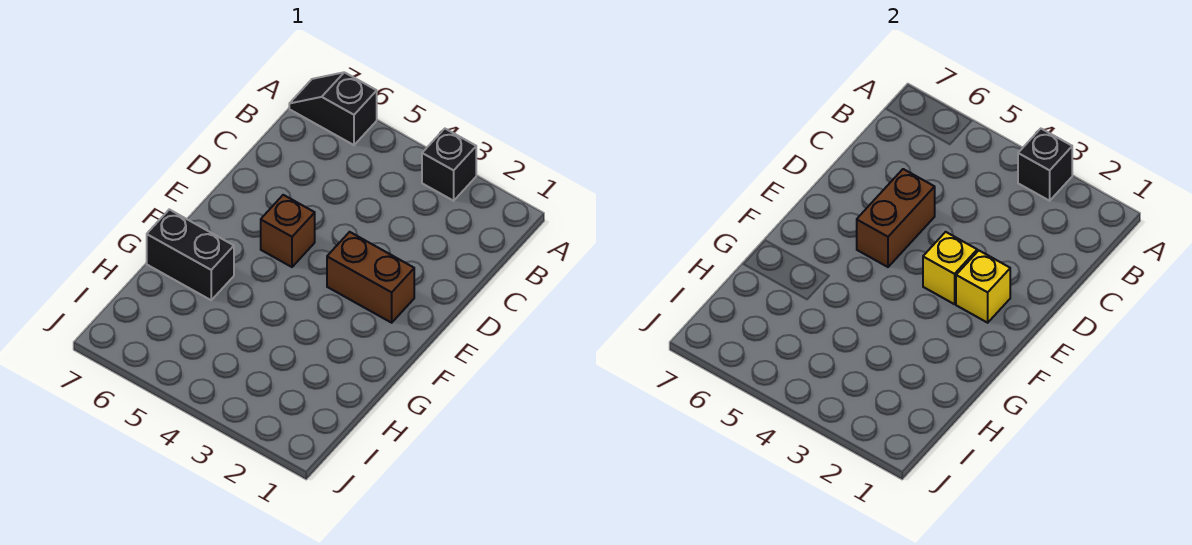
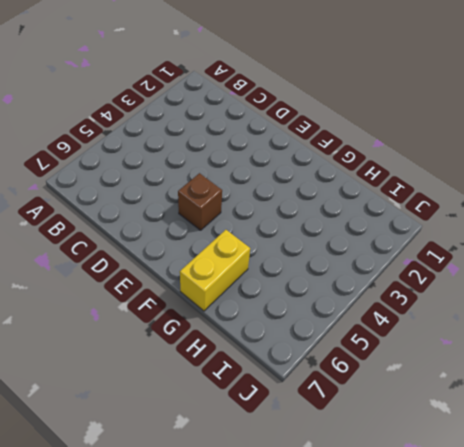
yellow 1x2 brick [180,230,250,311] -> black 1x2 brick [147,209,234,300]
none -> black 1x1 brick [422,129,476,201]
none -> black 1x2 slope [289,72,377,145]

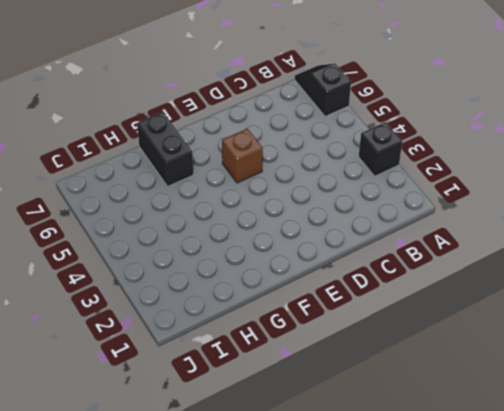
none -> brown 1x2 brick [327,232,414,323]
none -> black 1x1 brick [1018,129,1072,201]

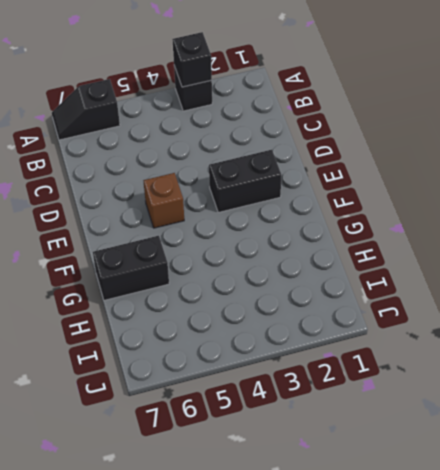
black 1x2 brick [209,150,281,212] -> brown 1x2 brick [327,232,414,323]
none -> brown 1x2 brick [857,169,935,267]
none -> yellow 1x1 brick [956,251,1010,323]

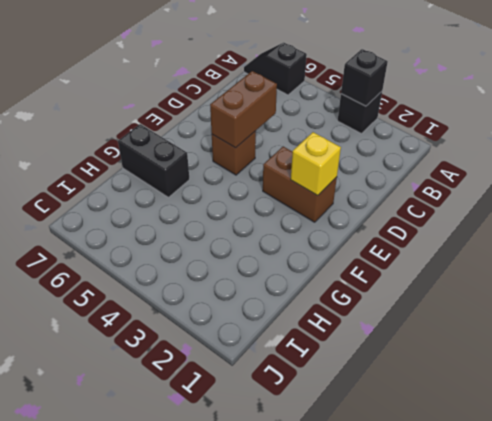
none -> yellow 1x1 brick [923,232,977,304]

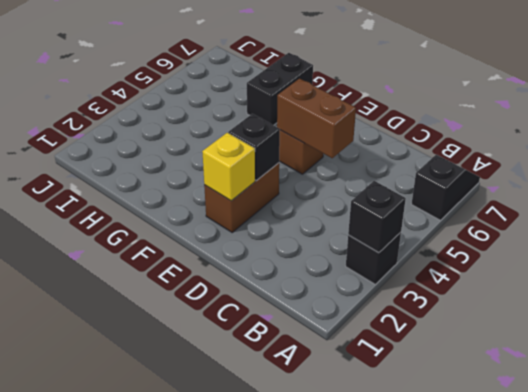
black 1x1 brick [228,114,280,181] -> yellow 1x1 brick [923,232,977,304]

